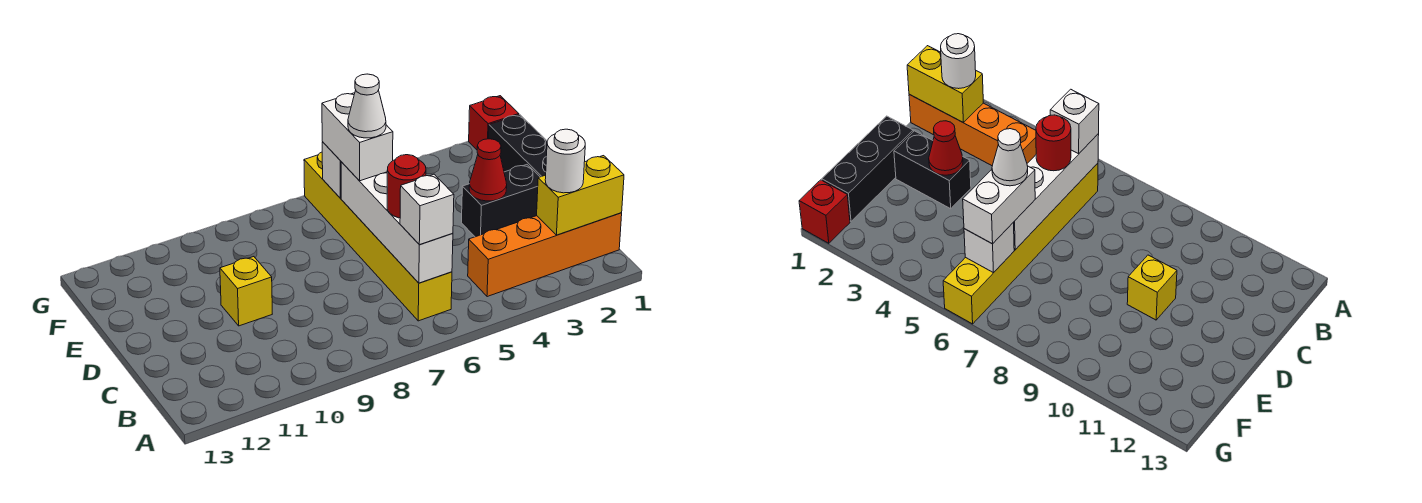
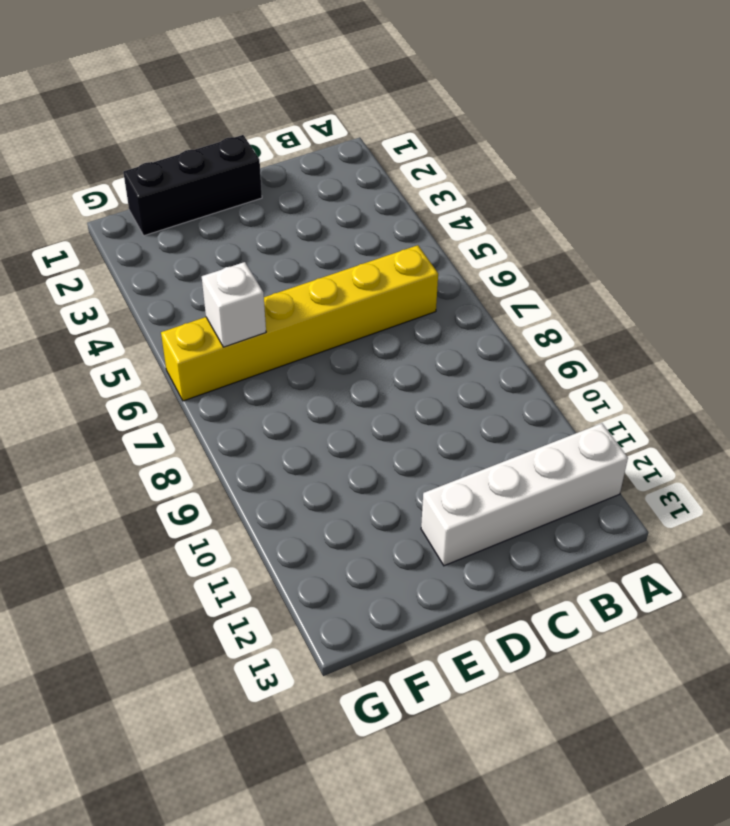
white 1x4 brick [421,423,628,566] -> white 1x4 brick moved to [341,162,453,283]
none -> orange 1x4 brick [468,213,622,297]
none -> black 1x2 brick [461,165,540,237]
none -> yellow 1x1 brick [220,257,272,326]

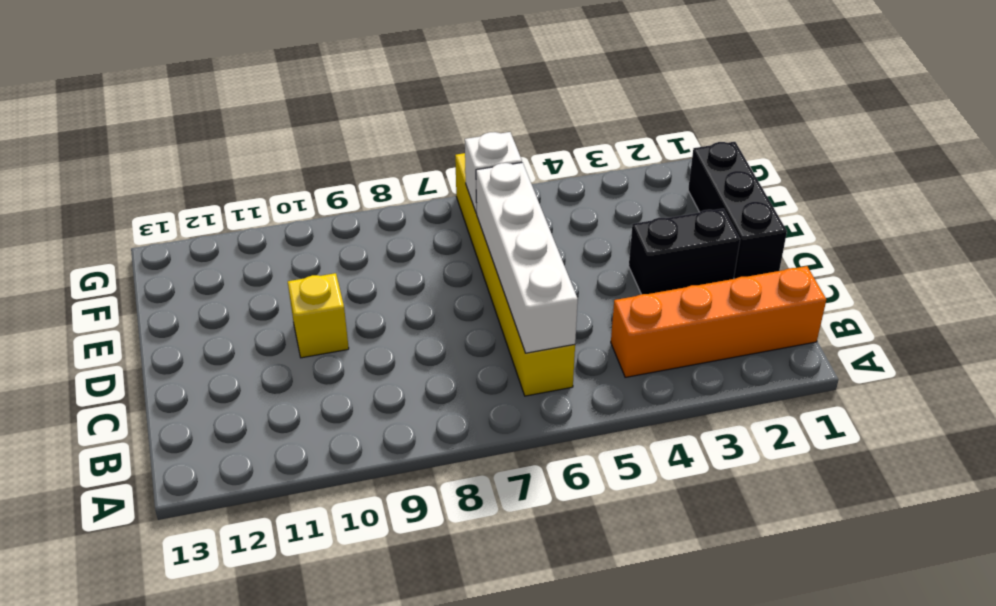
none -> red 1x1 brick [469,96,519,150]
none -> yellow 1x2 brick [537,156,624,235]
none -> red 1x1 cone [469,139,507,201]

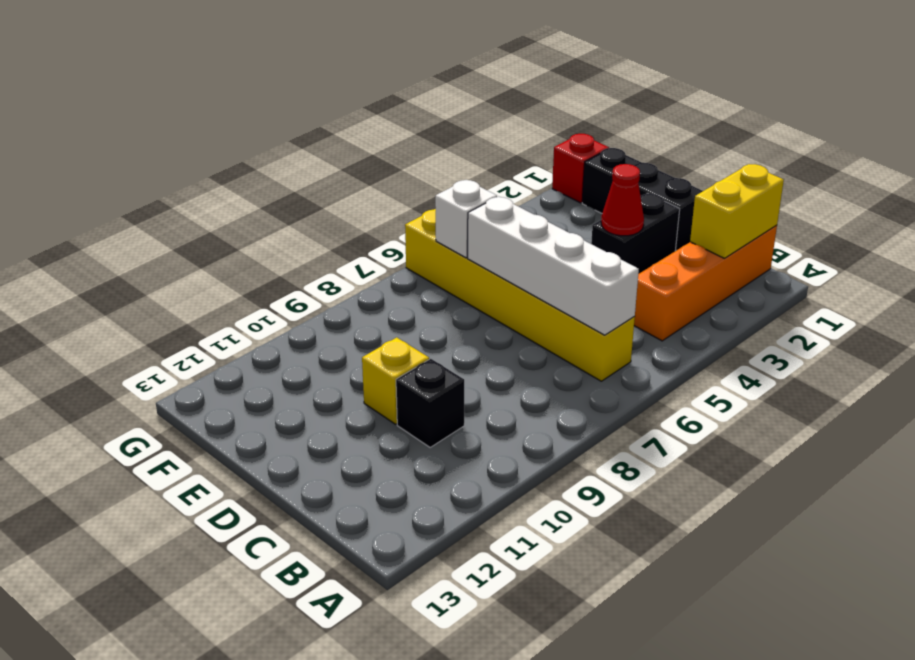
black 1x1 brick [396,359,464,447] -> none
none -> white 1x1 round brick [545,129,585,193]
none -> white 1x1 brick [400,174,454,245]
none -> red 1x1 round brick [387,155,426,218]

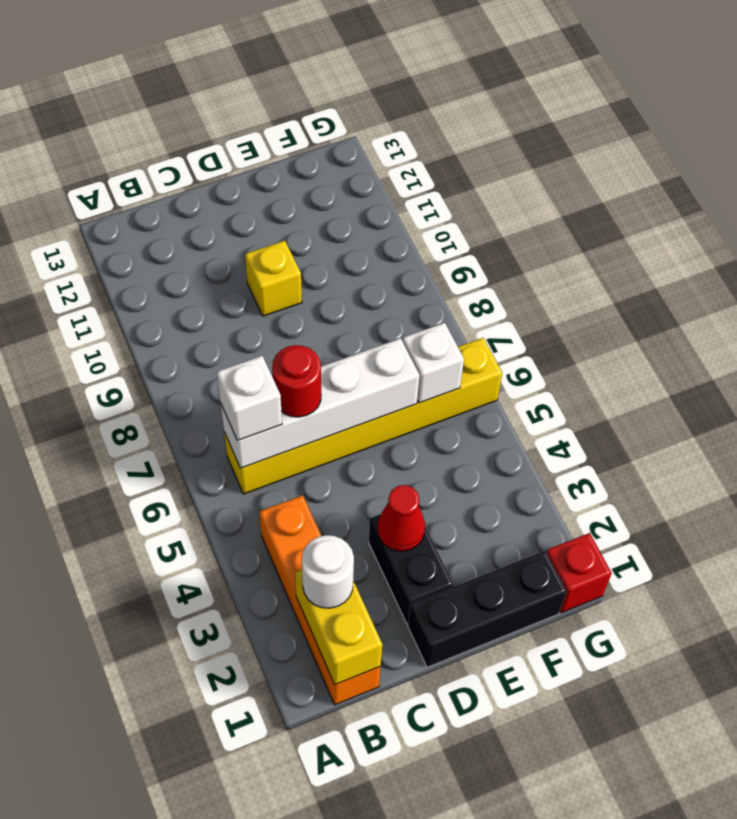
none -> white 1x2 brick [322,93,393,181]
none -> white 1x1 cone [348,74,386,138]

